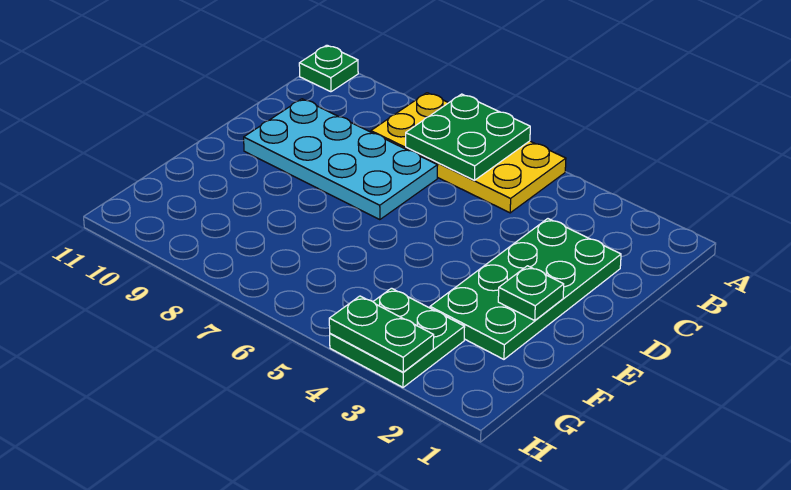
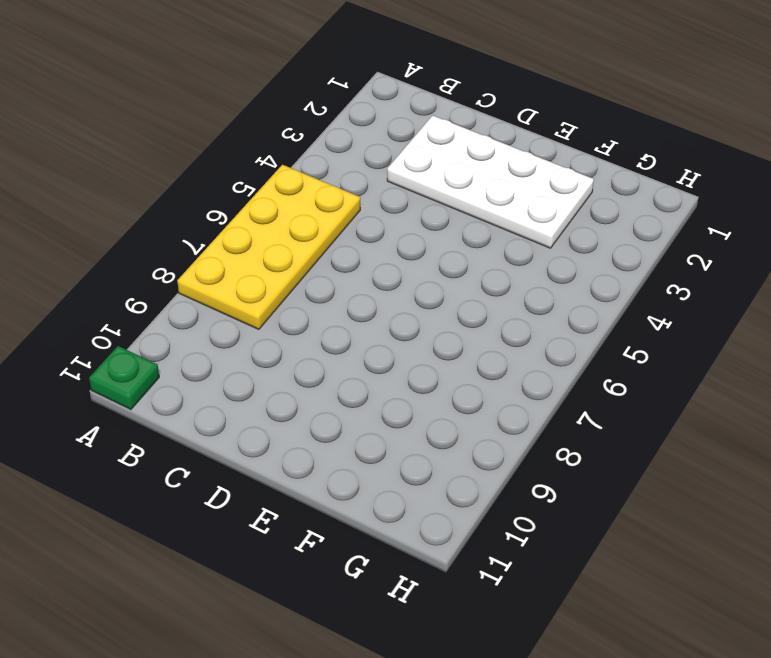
white 2x4 plate [387,116,594,248] -> green 2x4 plate [430,219,621,359]
none -> cyan 2x4 plate [244,99,438,220]
none -> green 2x2 plate [330,288,465,387]

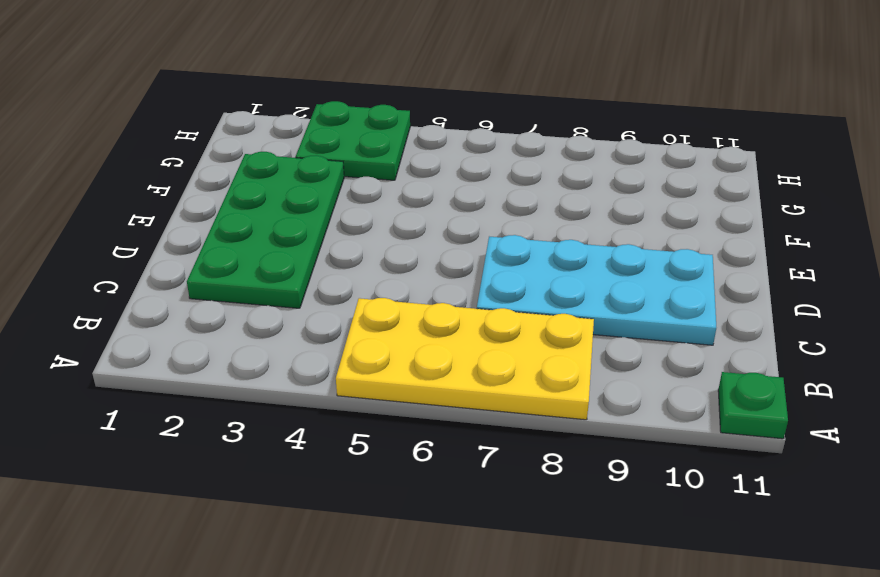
none -> green 2x2 plate [406,94,530,180]
none -> green 1x1 plate [498,266,564,320]

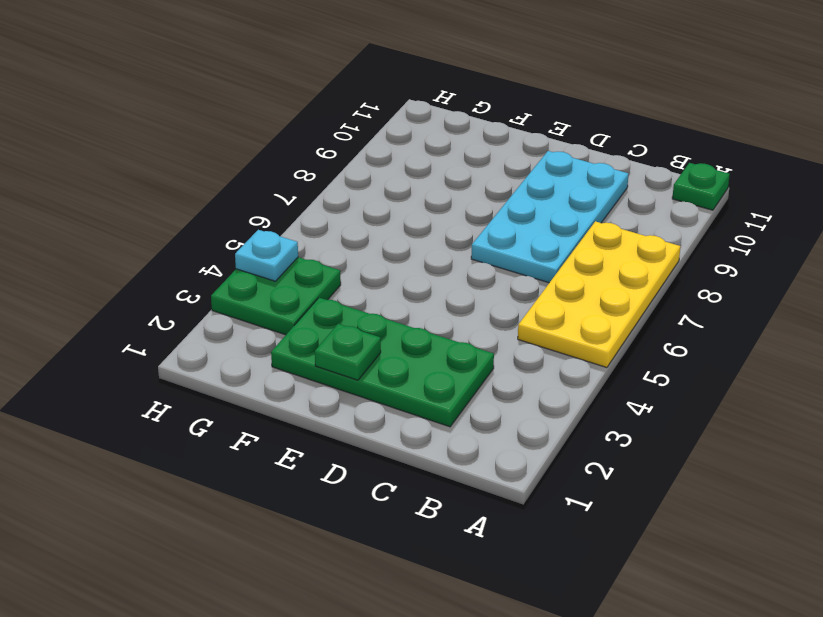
cyan 1x1 plate [235,230,298,281] -> green 1x2 plate [329,296,434,372]
none -> green 2x2 plate [406,94,530,180]

